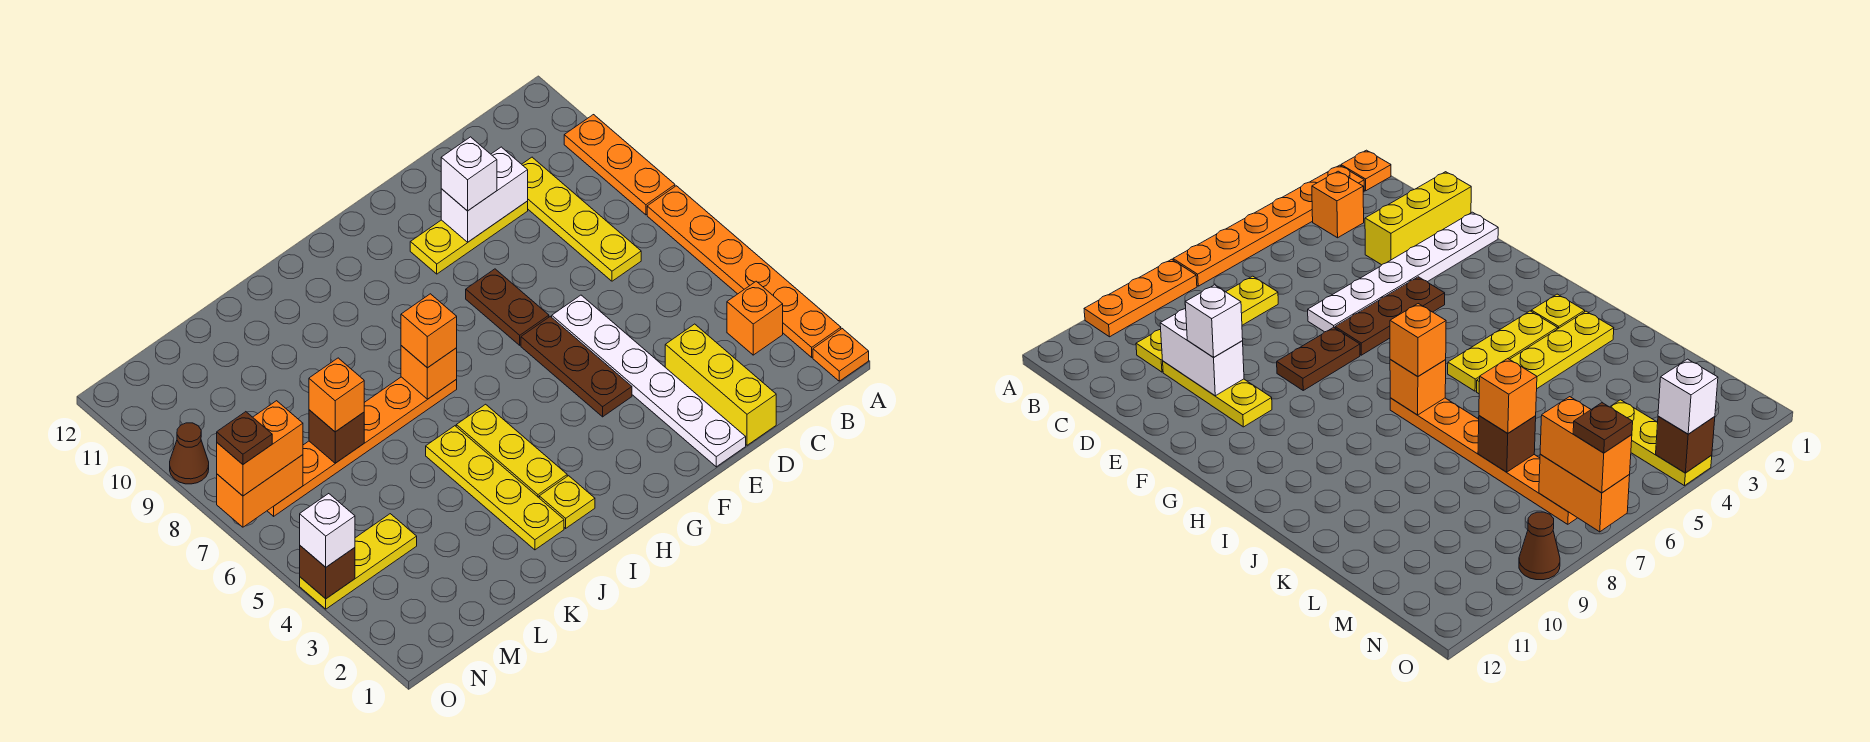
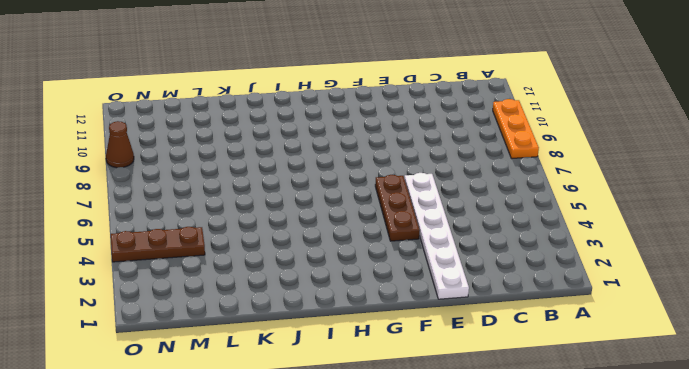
brown 1x3 plate [111,227,205,262] -> yellow 1x3 plate [300,514,417,609]
none -> orange 1x1 plate [813,329,869,381]
none -> orange 1x6 plate [647,186,841,357]
none -> orange 1x1 brick [727,281,783,355]

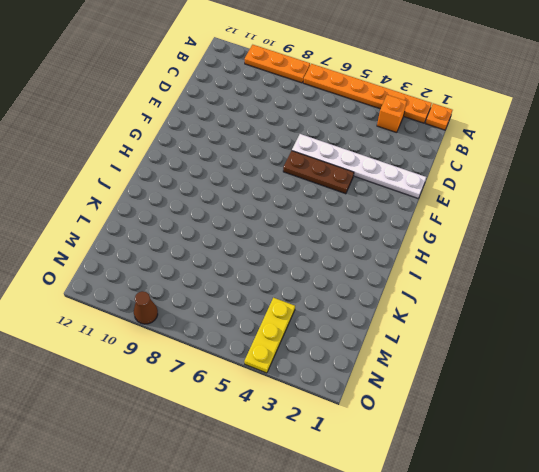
none -> yellow 1x4 plate [522,157,641,281]
none -> yellow 1x3 brick [665,324,776,445]
none -> yellow 1x3 plate [410,201,528,274]

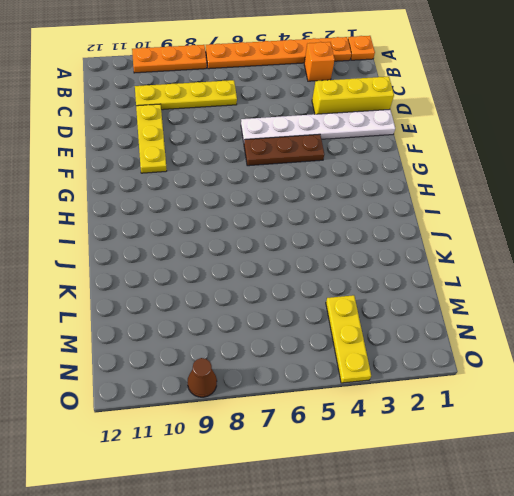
none -> brown 1x2 plate [466,269,549,345]
none -> yellow 1x1 plate [539,476,595,528]
none -> yellow 1x3 plate [456,404,567,497]

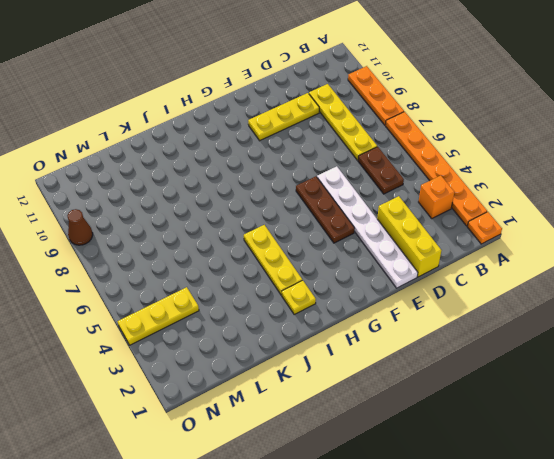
brown 1x2 plate [358,147,404,194] -> brown 1x2 plate moved to [466,269,549,345]
none -> orange 1x6 plate [267,377,457,516]
none -> yellow 1x4 plate [426,426,564,550]
none -> white 1x2 brick [441,147,528,242]

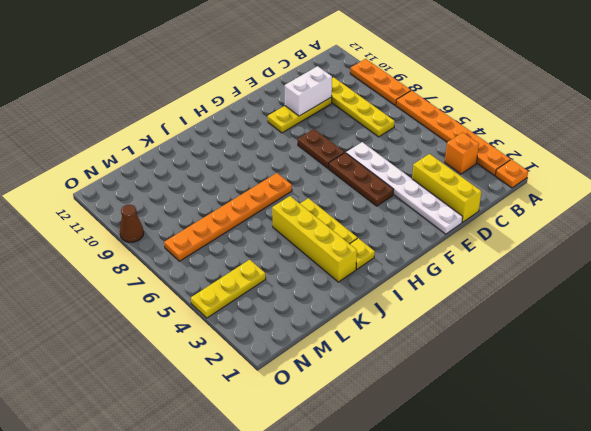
yellow 1x4 brick [272,196,357,282] -> yellow 1x4 plate [426,426,564,550]
none -> orange 1x1 brick [401,346,457,399]
none -> brown 1x1 brick [309,410,364,463]
none -> orange 1x2 brick [217,455,303,527]

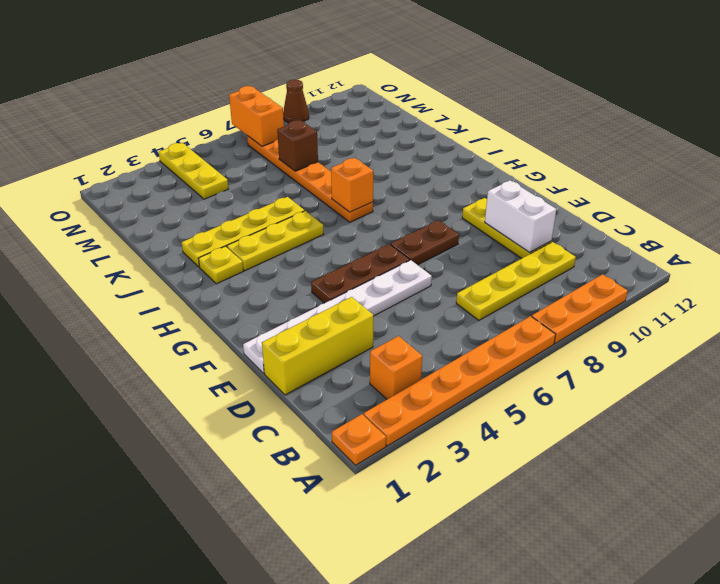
none -> brown 1x1 brick [300,546,355,599]
none -> white 1x1 brick [441,137,497,211]
none -> orange 1x1 brick [401,294,457,368]

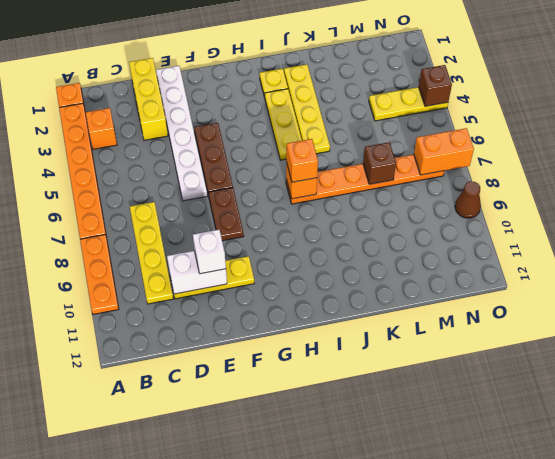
none -> orange 1x1 brick [309,358,364,432]
none -> orange 1x2 brick [217,401,303,496]
none -> white 1x1 brick [300,494,355,567]

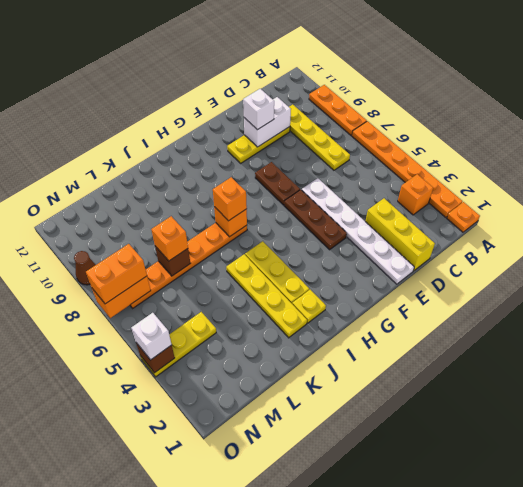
none -> brown 1x1 plate [217,412,272,464]

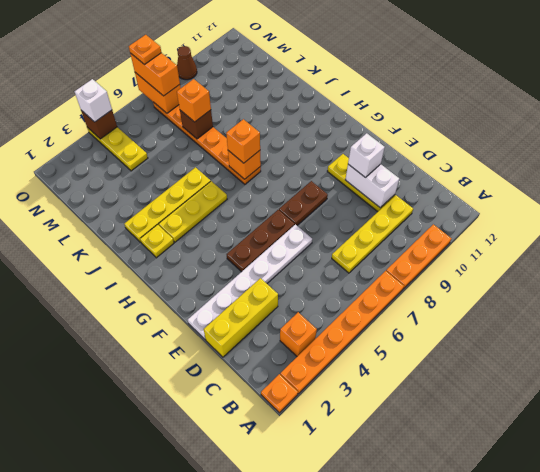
orange 1x1 plate [129,35,161,64] -> brown 1x1 plate [217,412,272,464]

